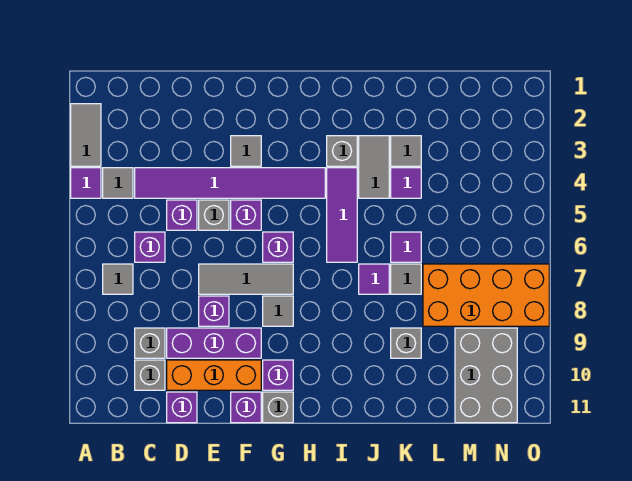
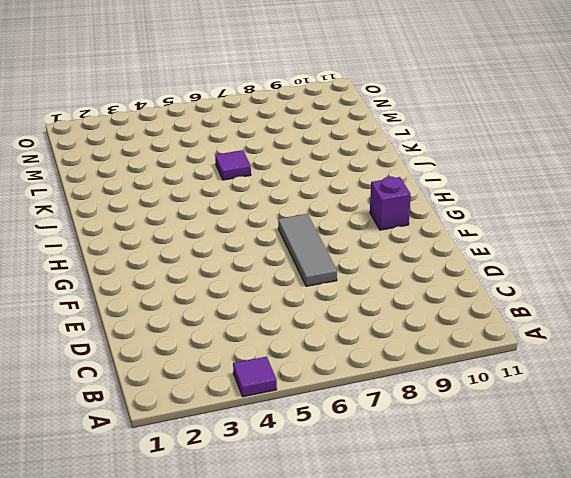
none -> grey 1x2 tile [71,104,101,166]
none -> grey 1x1 tile [103,168,133,198]
none -> grey 1x1 tile [103,264,133,294]
none -> purple 1x6 tile [135,168,325,198]

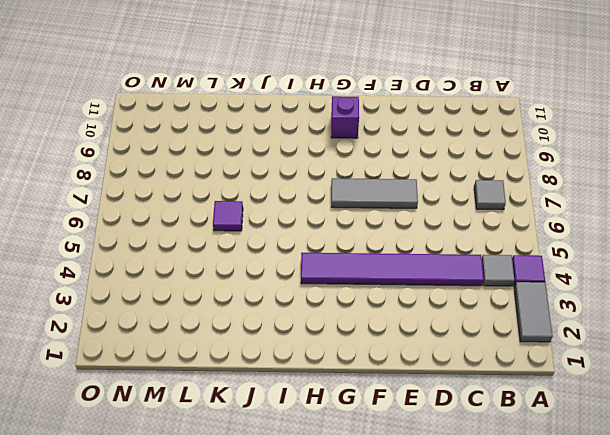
none -> purple 1x1 brick [135,232,165,262]
none -> grey 1x1 brick [135,328,165,358]
none -> grey 1x1 brick [135,360,165,390]
none -> purple 1x1 brick [167,200,197,230]

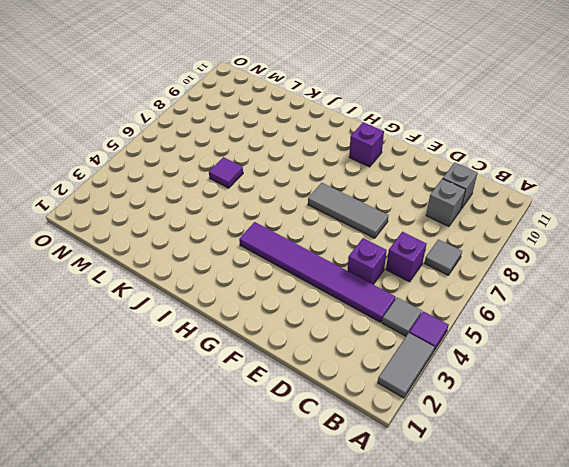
none -> purple 1x3 brick [167,328,261,358]
none -> orange 1x3 brick [167,360,261,390]
none -> purple 1x1 brick [167,392,197,423]
none -> grey 1x1 brick [199,200,229,230]

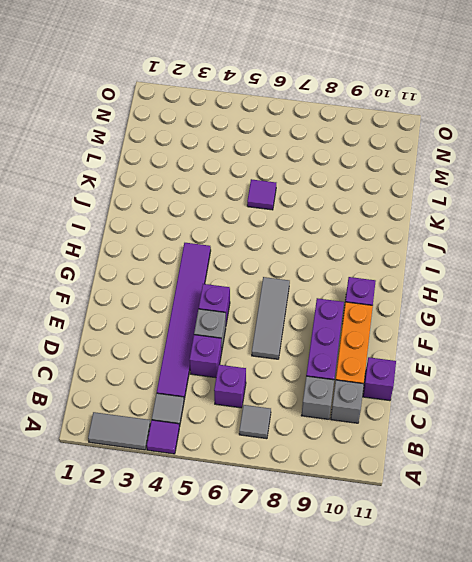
none -> purple 1x1 brick [199,296,229,326]
none -> grey 1x1 tile [231,136,261,166]
none -> purple 1x1 brick [231,392,261,423]
none -> purple 1x1 brick [263,232,293,262]

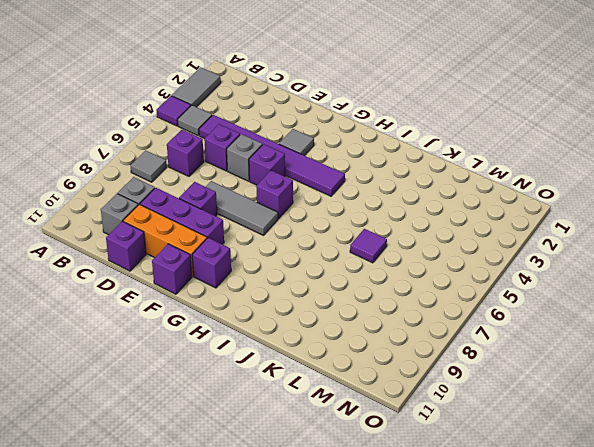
none -> grey 1x1 tile [263,296,293,326]
none -> grey 1x1 brick [263,392,293,423]
none -> grey 1x1 brick [327,136,357,166]
none -> purple 1x3 tile [327,168,357,262]

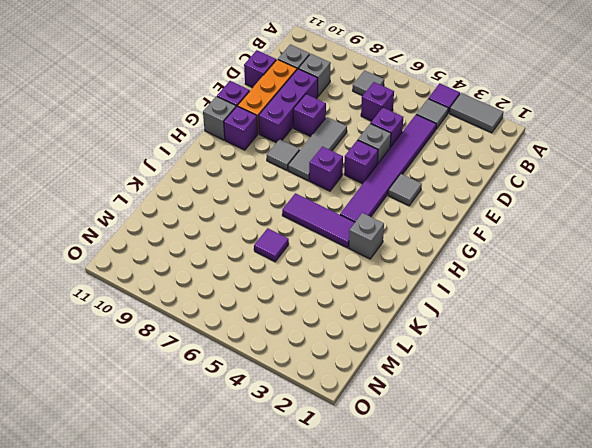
none -> grey 1x2 tile [359,136,389,198]
none -> purple 1x1 tile [359,264,389,294]
none -> grey 1x1 tile [391,136,421,166]
none -> purple 1x1 tile [391,168,421,198]

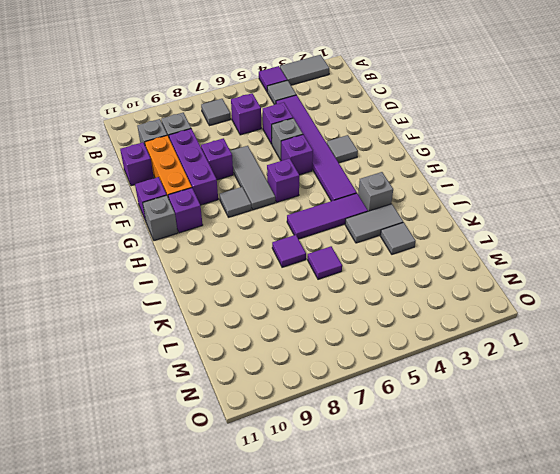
none -> purple 1x1 tile [391,168,421,198]
none -> grey 1x1 tile [391,264,421,294]
none -> grey 1x1 brick [391,328,421,358]
none -> orange 2x4 brick [423,264,549,326]

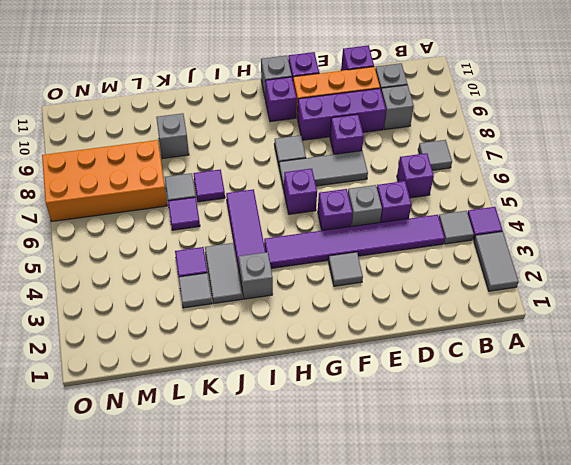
none -> grey 2x3 brick [455,328,517,423]

